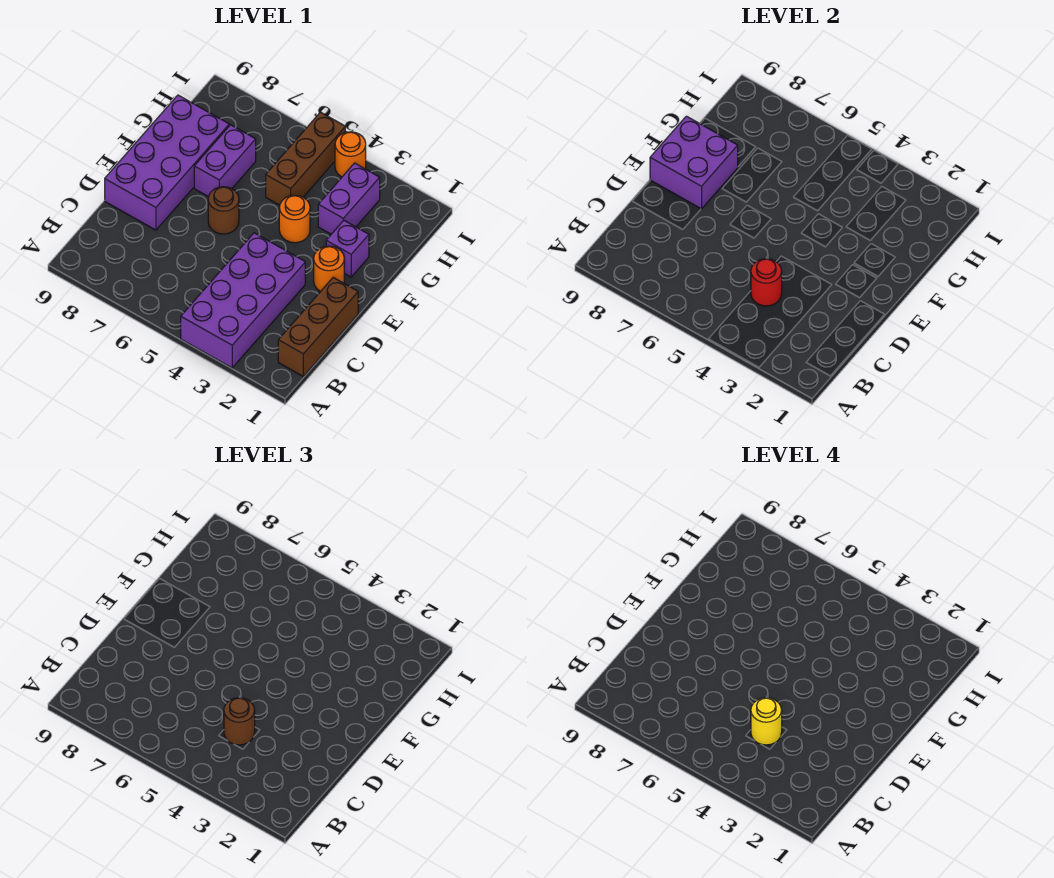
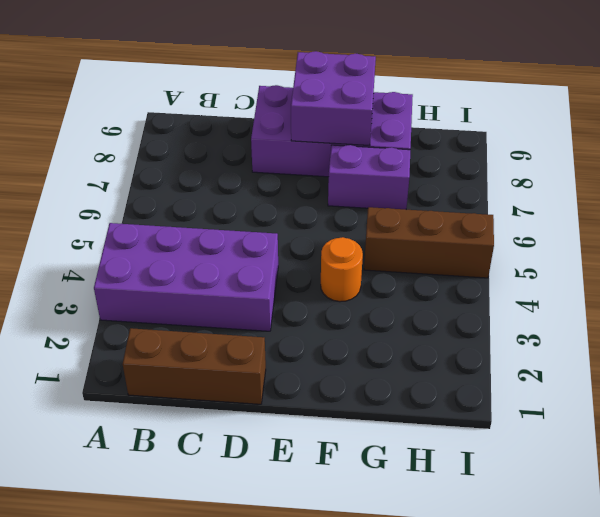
none -> orange 1x1 round brick [314,246,344,291]
none -> brown 1x1 round brick [208,187,239,234]
none -> purple 1x1 brick [326,220,369,277]

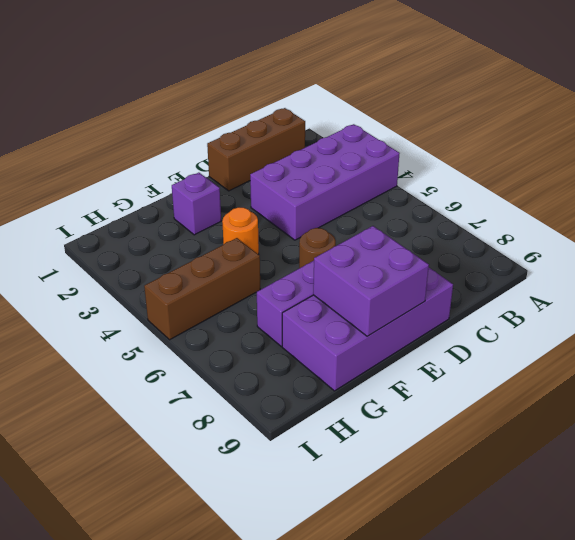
none -> orange 1x1 round brick [314,246,344,291]
none -> purple 1x2 brick [318,163,380,234]
none -> orange 1x1 round brick [335,132,366,177]

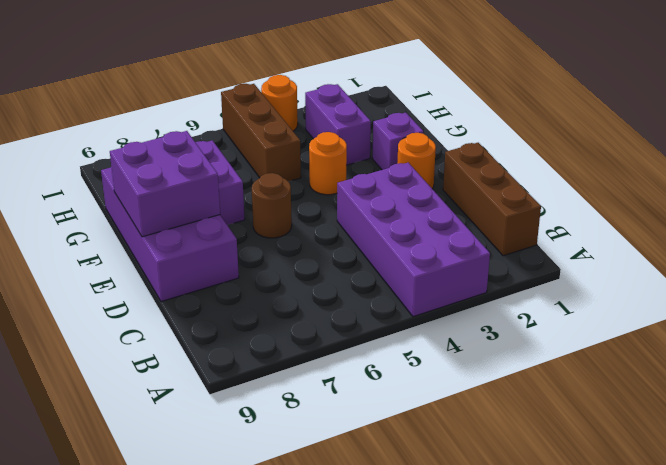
none -> red 1x1 round brick [751,259,782,306]
none -> brown 1x1 round brick [224,698,255,745]
none -> yellow 1x1 round brick [751,698,782,745]

